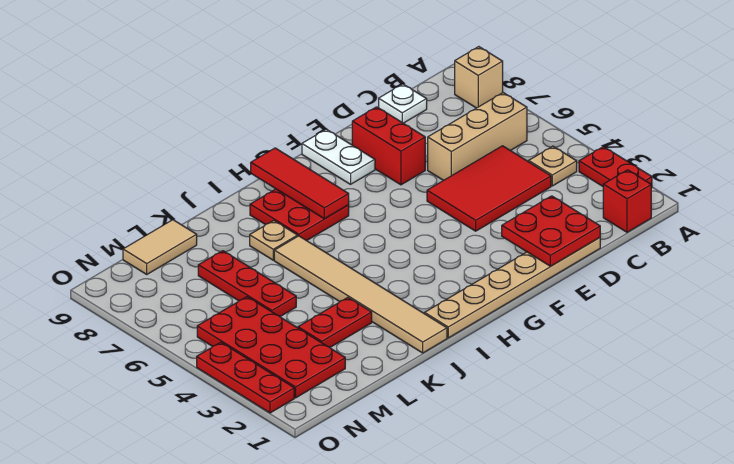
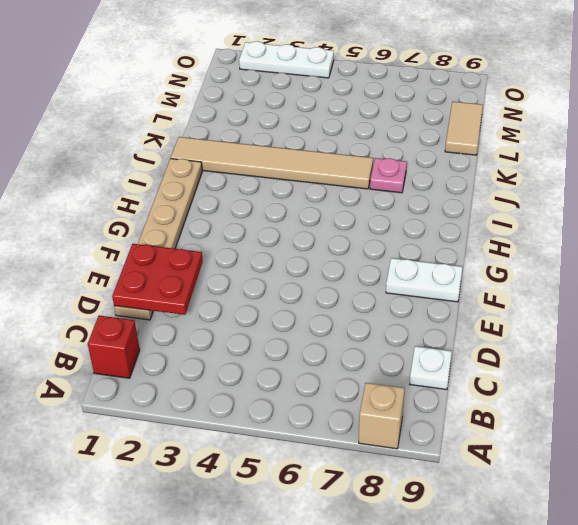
pink 1x1 plate [370,158,407,193] -> tan 1x1 plate [250,221,298,260]
white 1x3 plate [239,41,334,78] -> red 1x3 plate [197,342,294,413]
none -> red 1x2 plate [579,147,652,188]
none -> tan 1x1 plate [529,146,577,186]
none -> tan 1x3 brick [428,93,527,180]

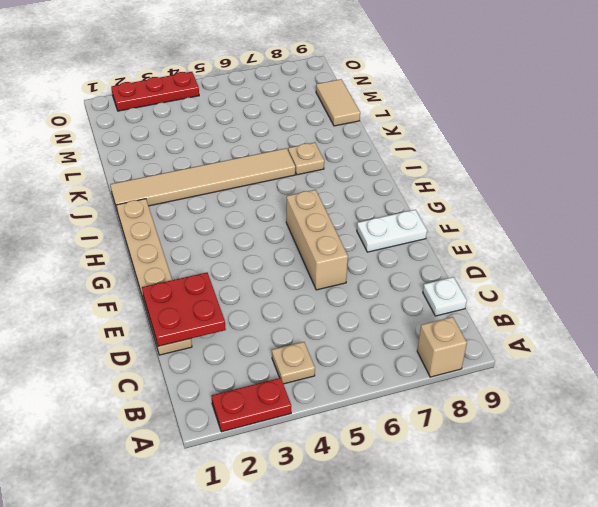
tan 1x3 brick [286,190,348,290] -> tan 1x3 brick moved to [428,93,527,180]
none -> red 1x1 brick [603,170,651,232]
none -> red 2x3 tile [427,146,551,231]
none -> red 1x2 brick [352,107,425,185]

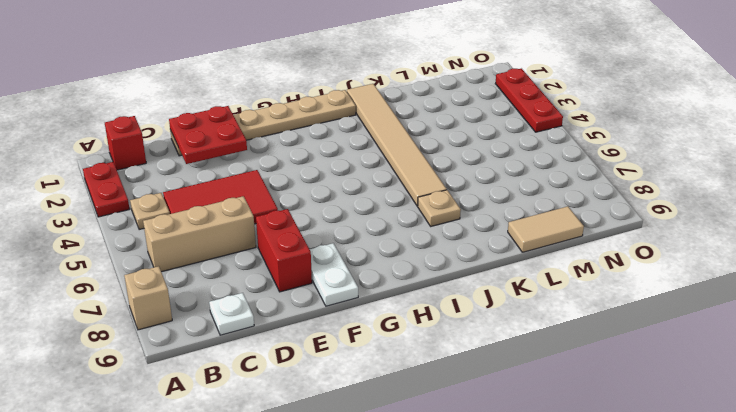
none -> red 2x2 plate [250,189,349,241]
none -> red 1x2 plate [298,298,372,347]
none -> red 1x3 plate [198,251,296,316]

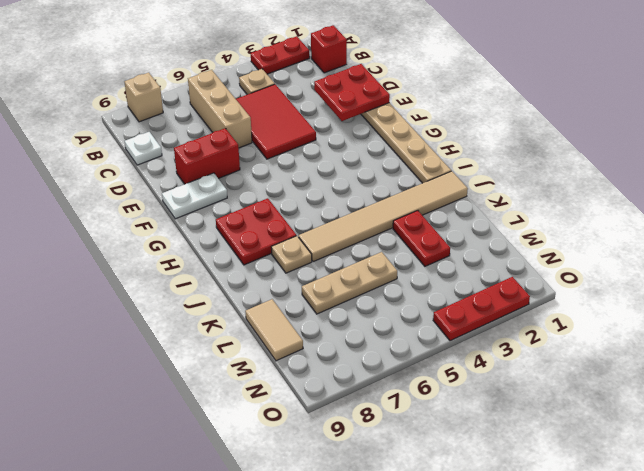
tan 1x3 plate [302,252,397,314] -> red 1x3 plate [198,251,296,316]
none -> red 2x4 plate [197,297,345,398]
none -> red 1x3 tile [251,148,349,219]

